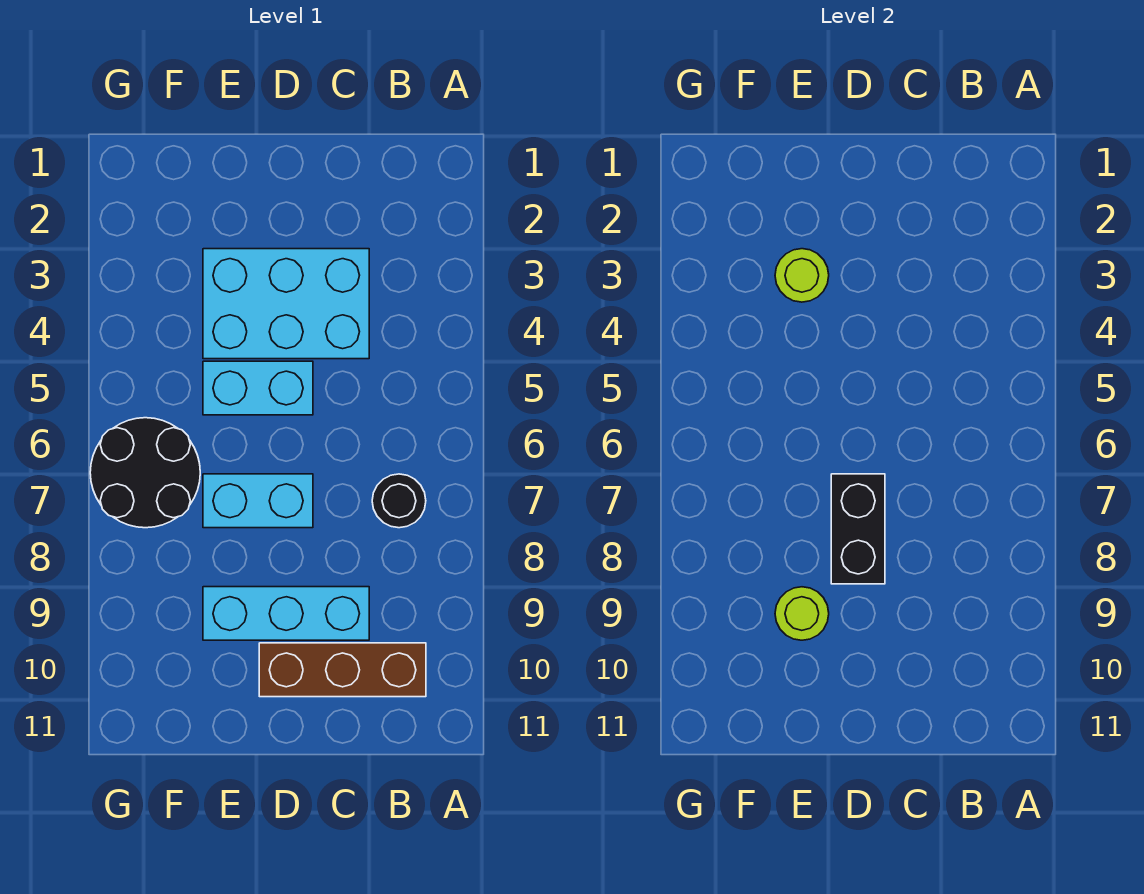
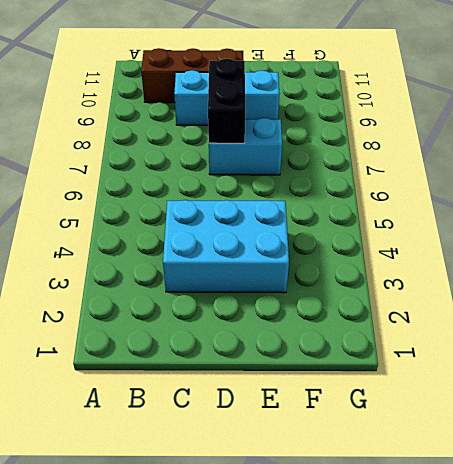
none -> black 1x1 round brick [372,474,426,528]
none -> cyan 1x2 brick [203,361,313,415]

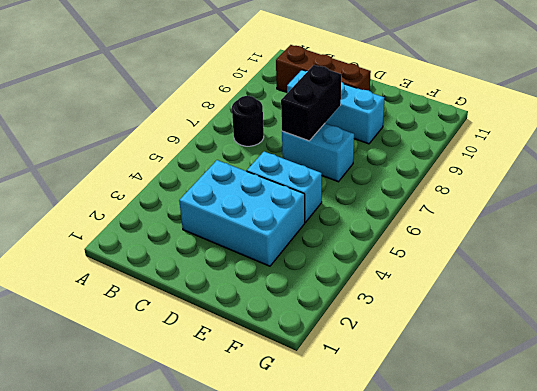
none -> black 2x2 round brick [90,418,200,528]
none -> lime 1x1 round brick [775,249,829,302]

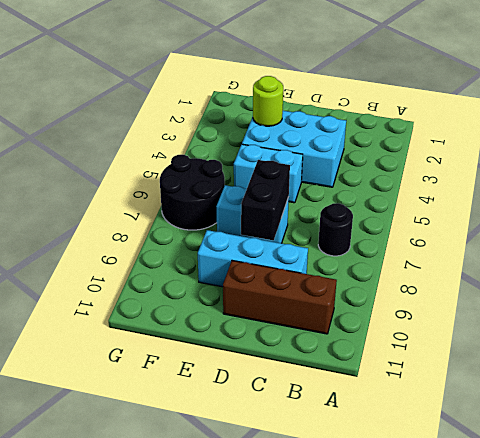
none -> lime 1x1 round brick [775,587,829,640]

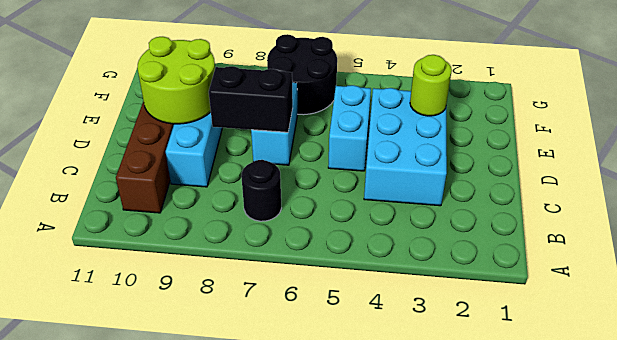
lime 2x2 round brick [137,37,215,124] -> lime 1x1 round brick [775,587,829,640]

